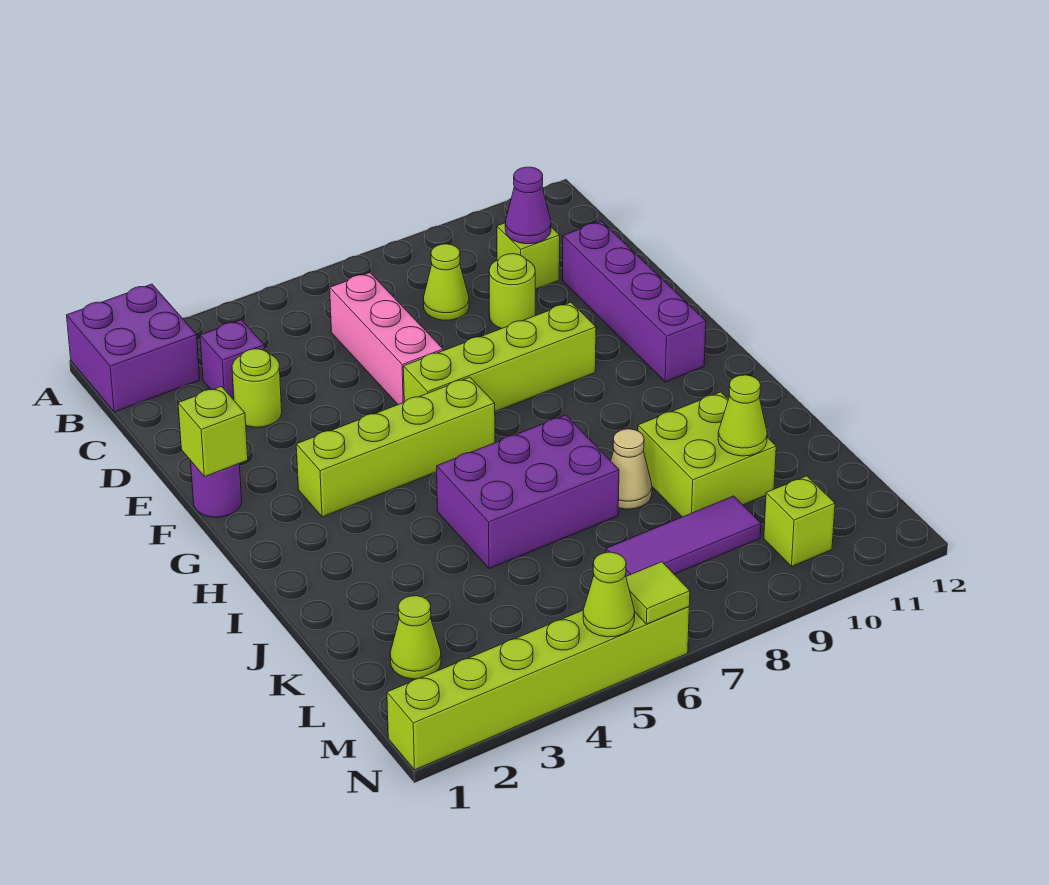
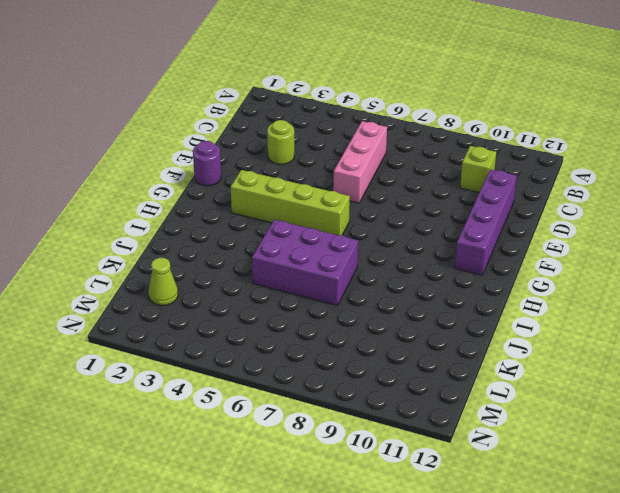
none -> purple 2x2 brick [67,284,200,412]
none -> purple 1x1 brick [200,320,264,400]
none -> lime 1x1 cone [423,244,469,320]

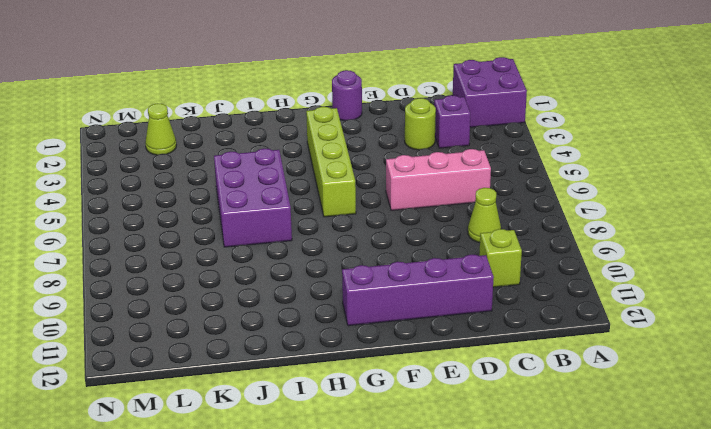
none -> lime 1x1 round brick [489,254,535,329]
none -> lime 1x4 brick [403,302,596,411]
none -> tan 1x1 cone [611,429,652,509]

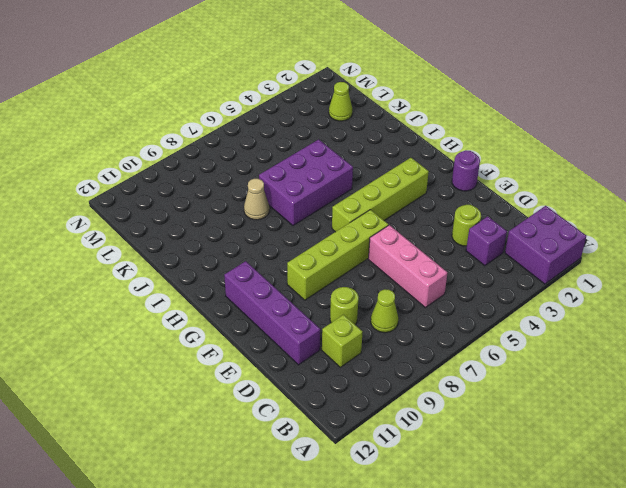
none -> lime 2x2 brick [638,392,776,517]
none -> purple 1x3 tile [606,496,761,576]
none -> lime 1x1 brick [764,476,835,566]

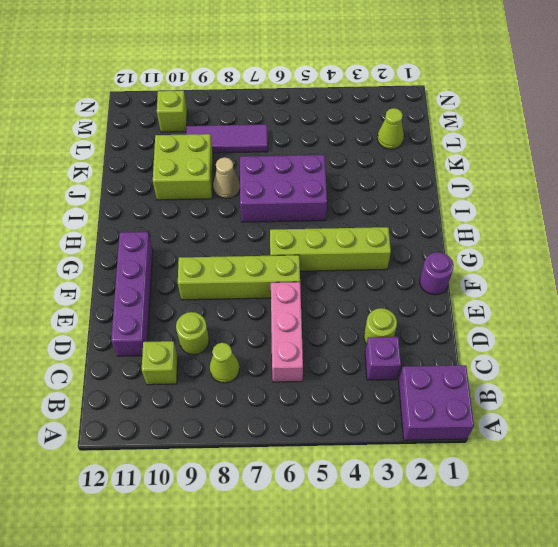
none -> lime 1x6 brick [387,607,689,770]
none -> purple 1x1 cone [505,167,551,244]
none -> lime 1x1 brick [178,386,248,477]

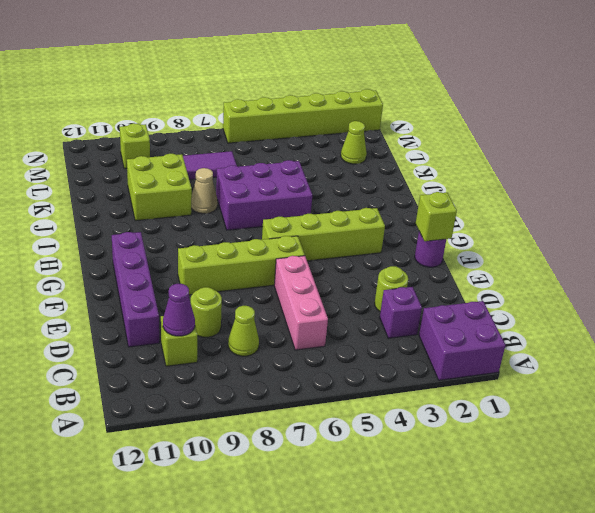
none -> lime 1x1 cone [718,375,767,456]
none -> lime 1x1 cone [583,552,635,637]
none -> lime 1x1 tile [626,562,690,624]

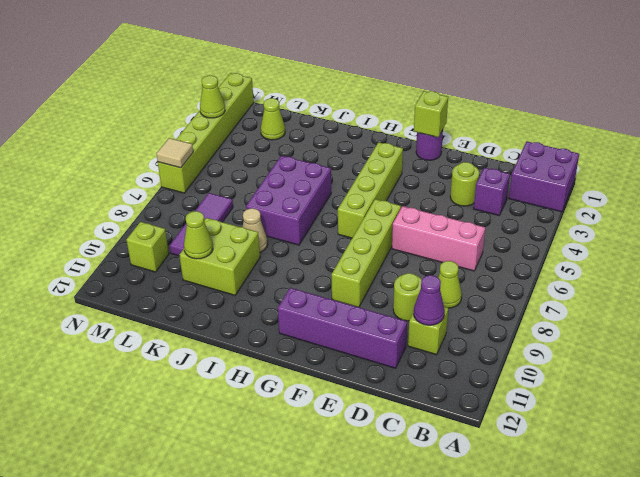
lime 1x1 cone [200,75,225,118] -> lime 1x1 cone moved to [583,552,635,637]
tan 1x1 tile [156,138,193,168] -> lime 1x1 tile [626,562,690,624]

